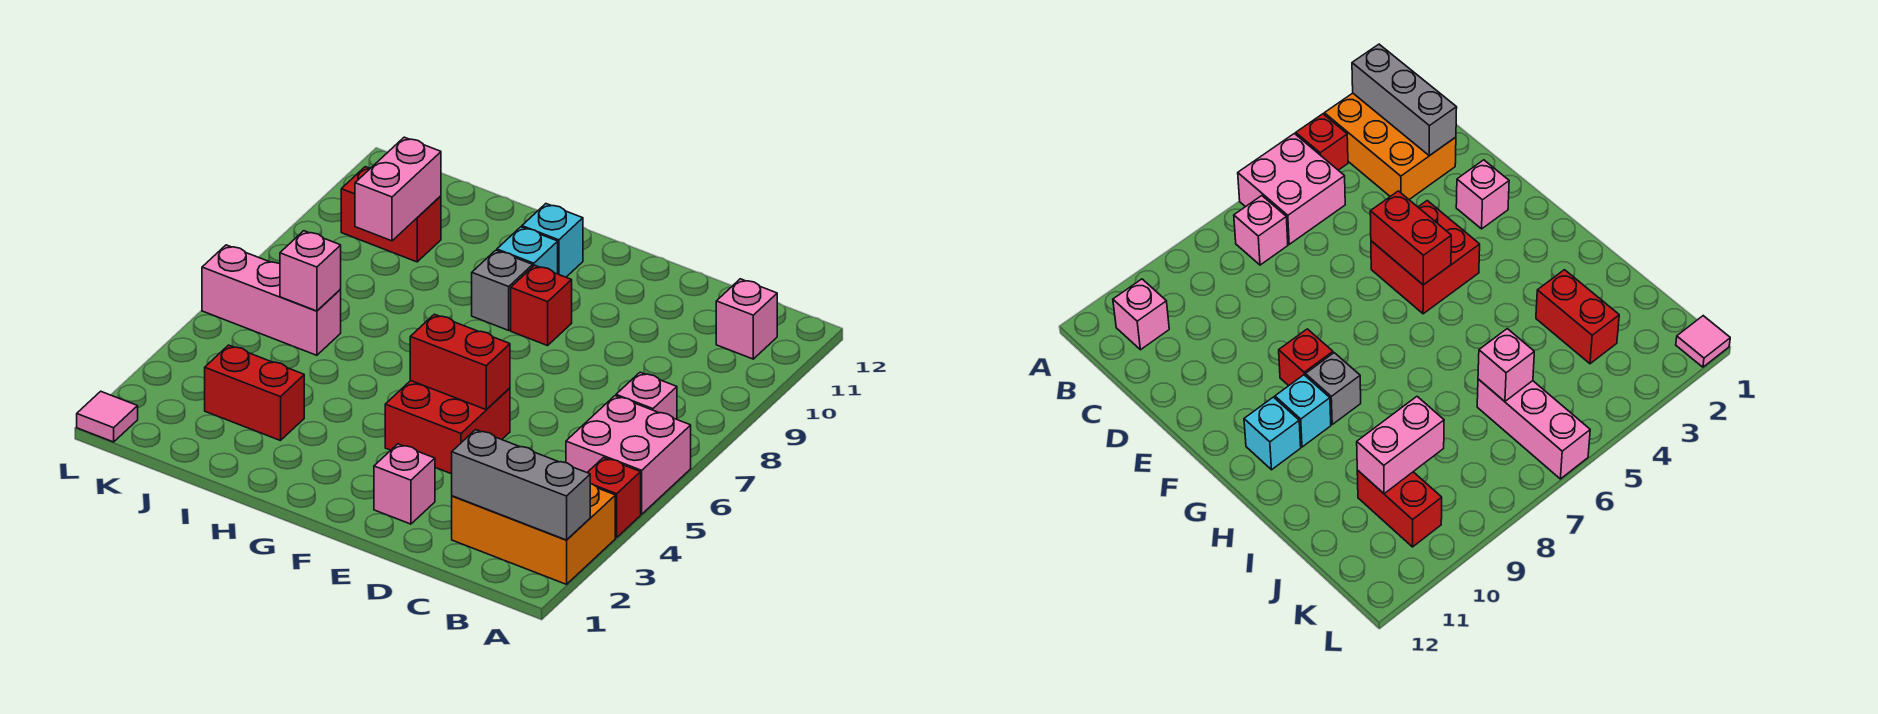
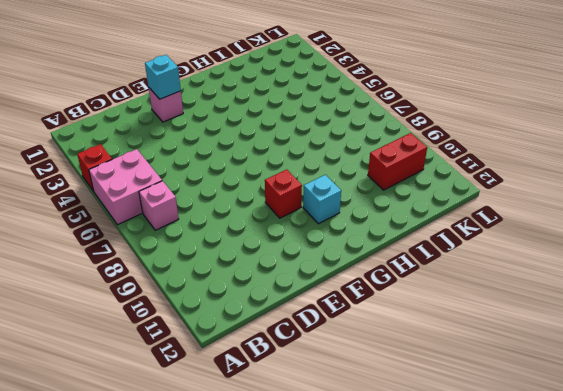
cyan 1x1 brick [145,55,181,99] -> cyan 1x1 brick moved to [522,204,583,277]
none -> orange 2x3 brick [452,484,615,584]
none -> pink 1x1 brick [716,279,777,359]
none -> red 2x2 brick [385,381,510,474]

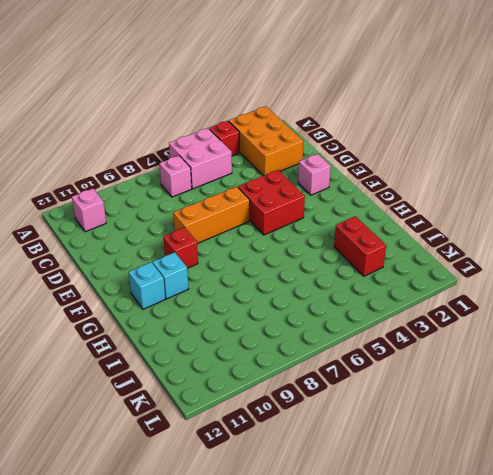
orange 1x3 brick [173,187,250,244] -> none
none -> grey 1x1 brick [472,250,533,330]
none -> pink 1x3 brick [202,245,341,355]
none -> red 1x2 brick [341,167,441,262]

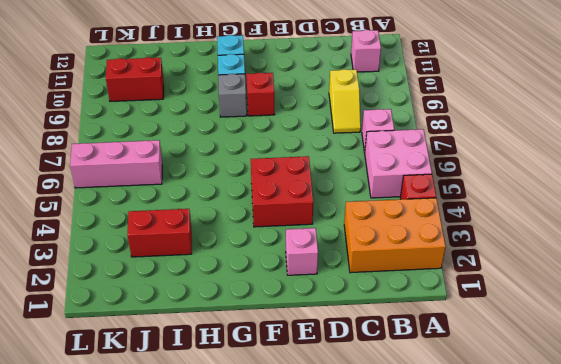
yellow 1x2 slope [329,69,361,133] -> none
none -> pink 1x1 tile [77,391,138,442]
none -> grey 1x3 brick [452,430,590,540]
none -> red 1x2 brick [410,314,510,410]

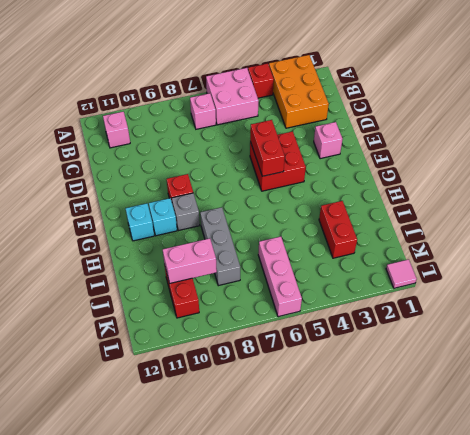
grey 1x3 brick [200,207,240,286] -> grey 1x3 brick moved to [452,430,590,540]
none -> pink 1x1 brick [280,231,341,311]

